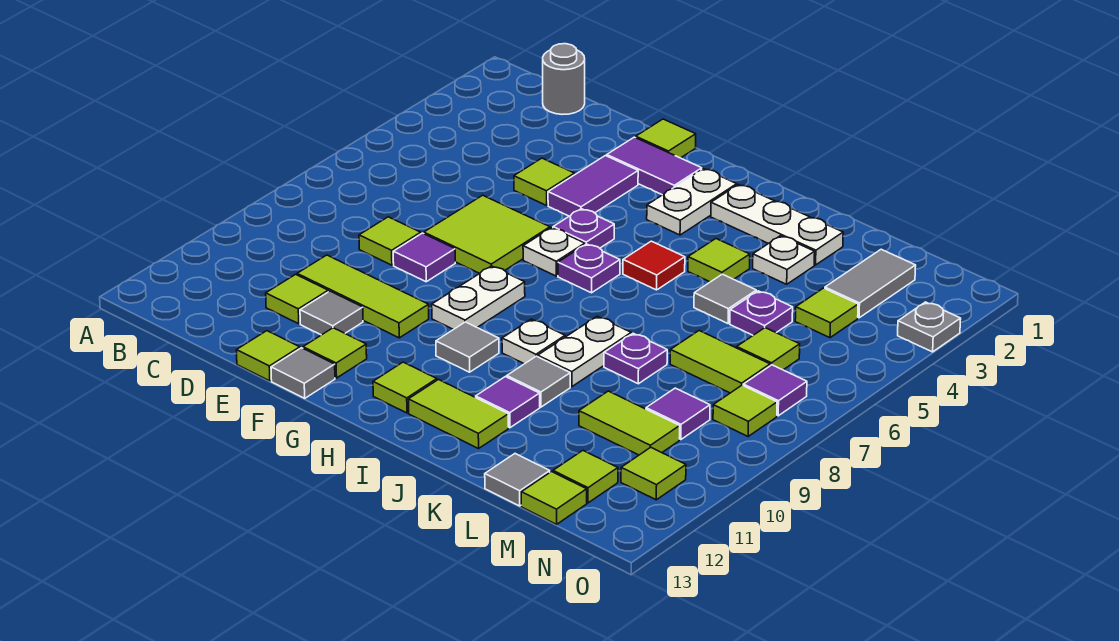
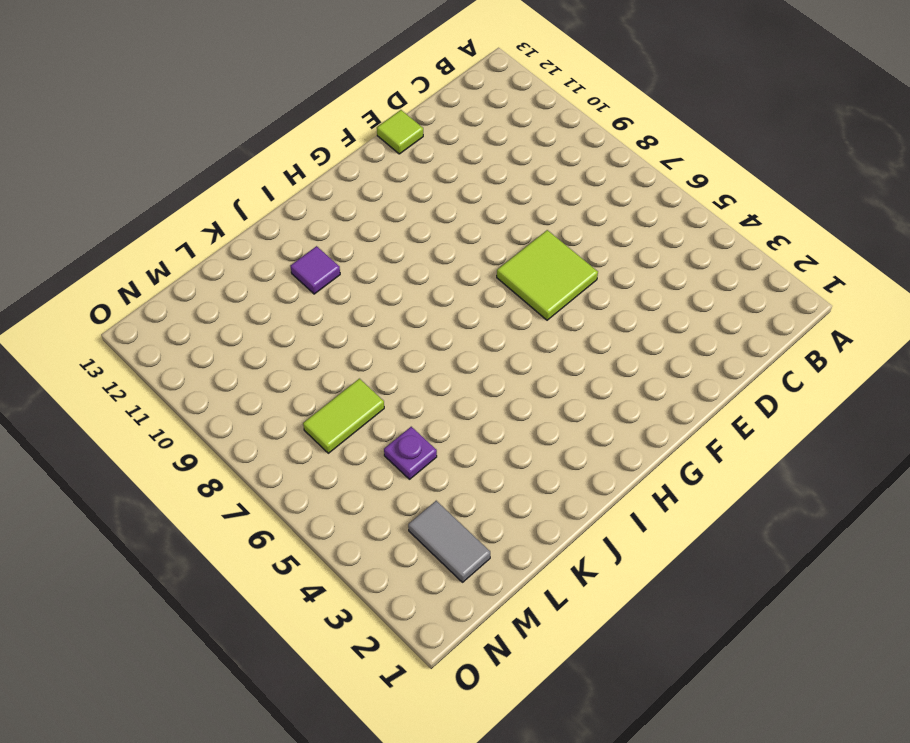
none -> grey 1x1 round brick [543,44,585,114]
none -> lime 1x1 tile [359,217,421,265]
none -> lime 1x3 tile [297,255,429,338]
none -> lime 1x1 tile [266,274,328,324]

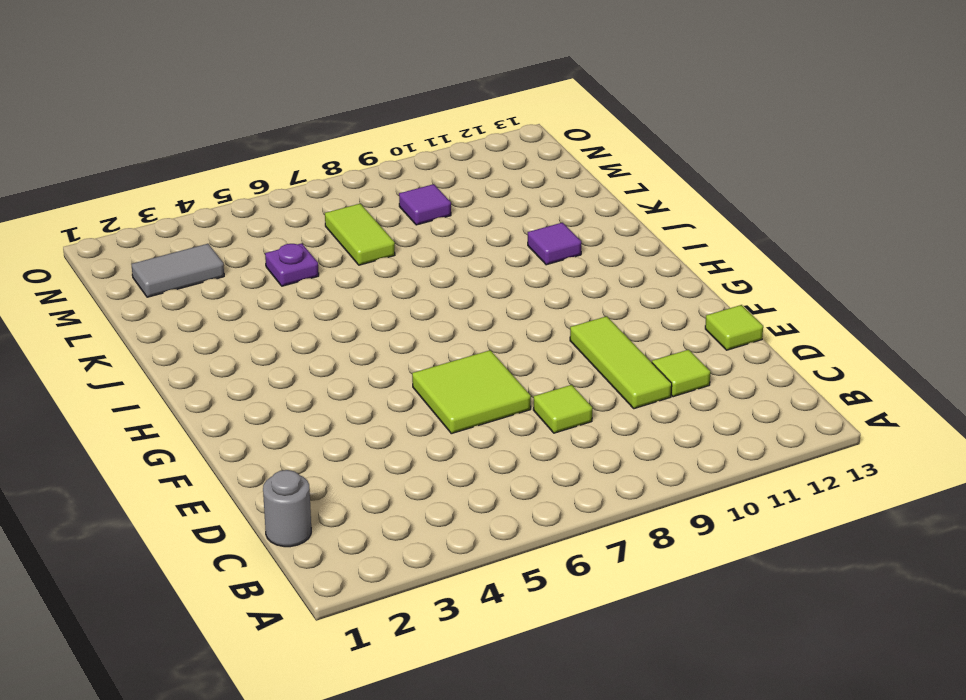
none -> lime 1x1 tile [514,158,575,205]
none -> purple 1x1 tile [393,233,455,282]
none -> grey 1x1 tile [300,291,363,335]
none -> lime 1x1 tile [636,119,696,158]

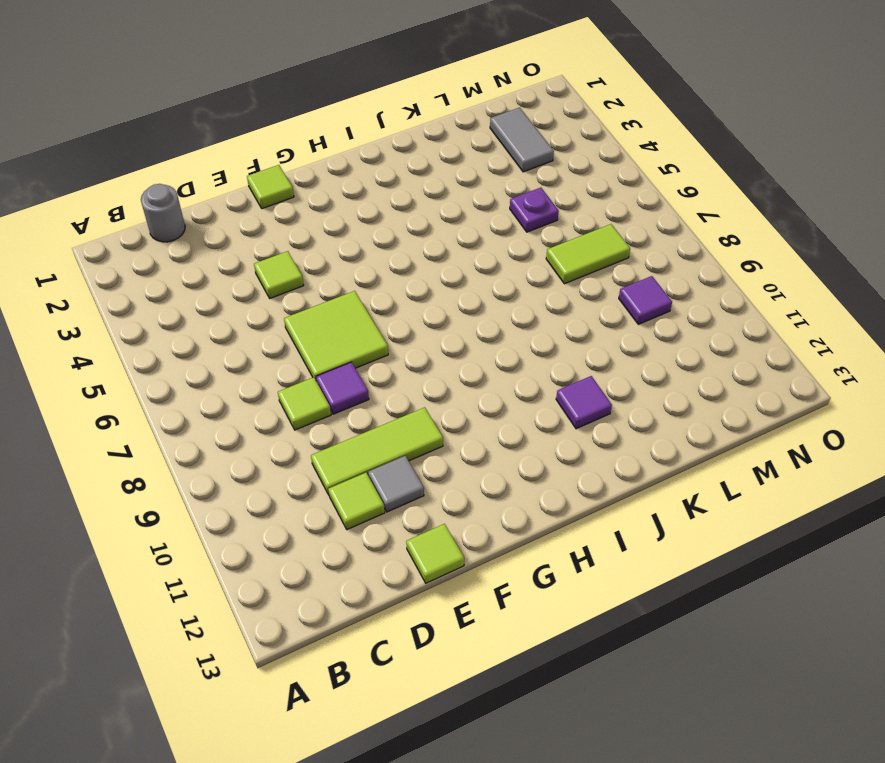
none -> purple 1x2 tile [607,137,702,195]
none -> purple 1x2 tile [548,156,638,216]
none -> lime 1x1 tile [303,328,367,378]
none -> grey 1x1 tile [271,348,335,398]

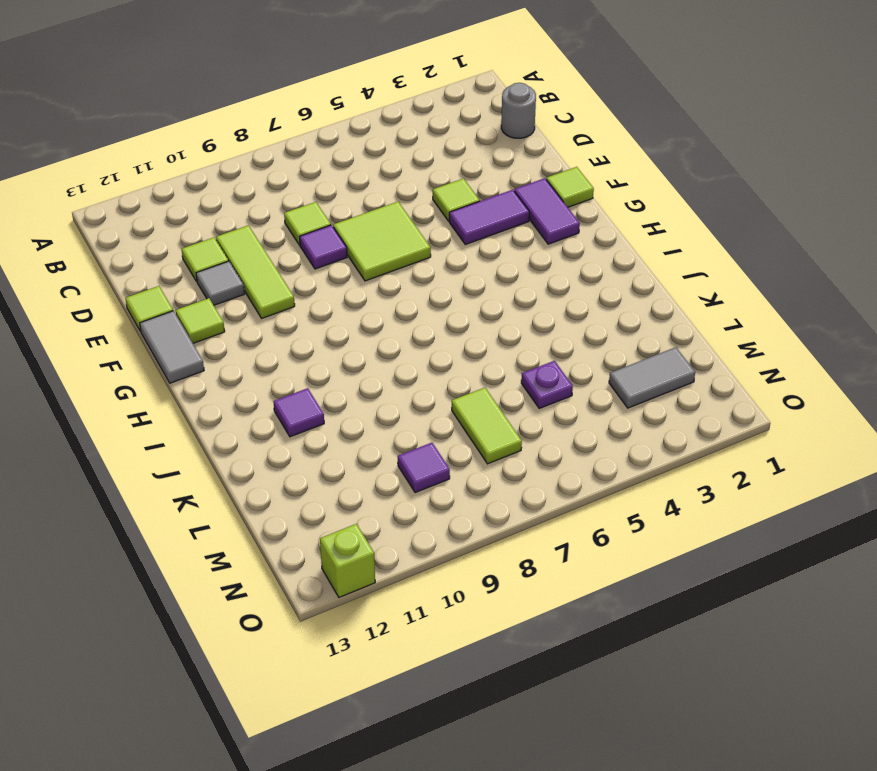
grey 1x2 tile [140,311,204,383] -> grey 1x1 tile [271,348,335,398]
lime 1x1 brick [320,524,375,597] -> none
none -> purple 1x1 plate [553,209,614,248]
none -> white 1x1 plate [523,228,585,276]
none -> white 1x2 plate [432,266,525,329]
none -> white 1x2 plate [647,169,737,235]

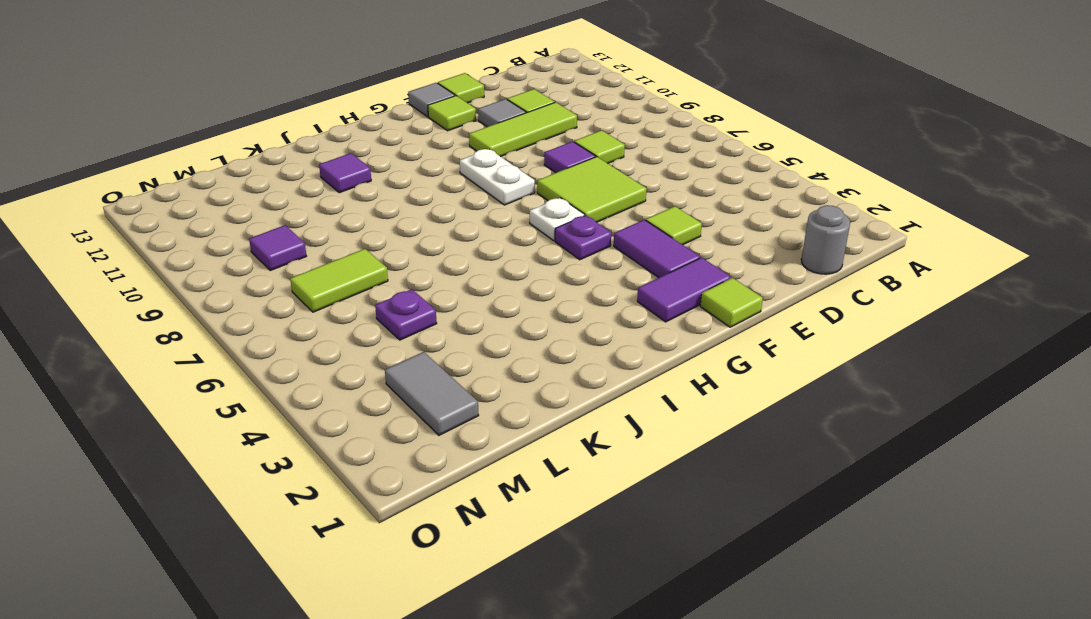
none -> white 1x2 plate [647,169,737,235]
none -> purple 1x1 plate [558,244,620,293]
none -> grey 1x1 tile [436,322,499,372]
none -> lime 1x1 tile [373,362,437,413]

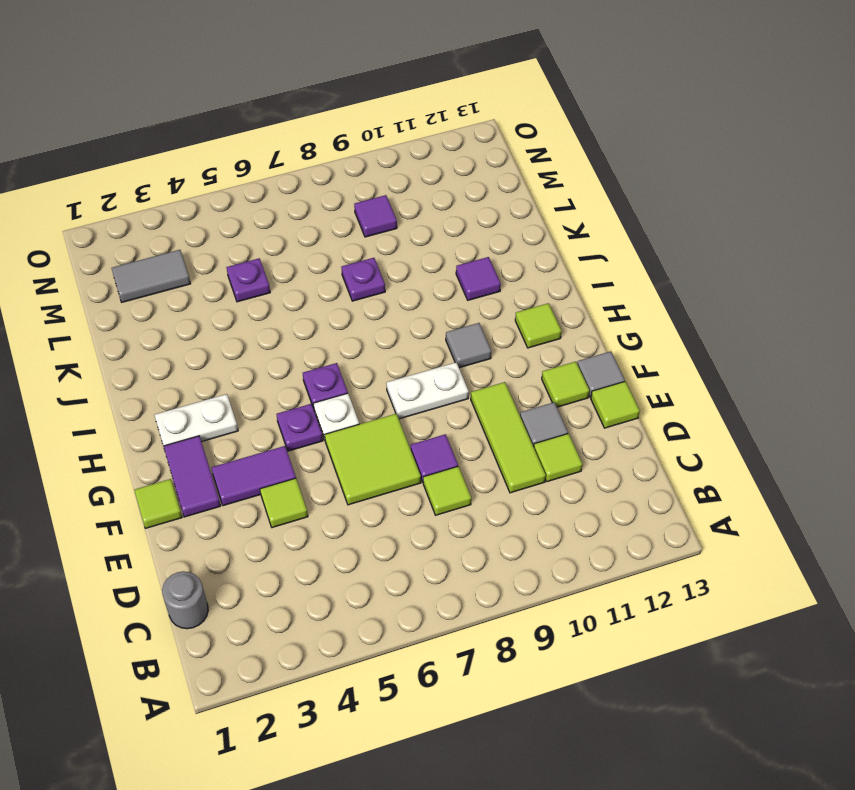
none -> white 1x3 plate [711,185,843,265]
none -> red 1x1 tile [623,241,685,290]
none -> white 1x1 plate [502,319,565,364]
none -> lime 1x2 tile [408,380,508,449]

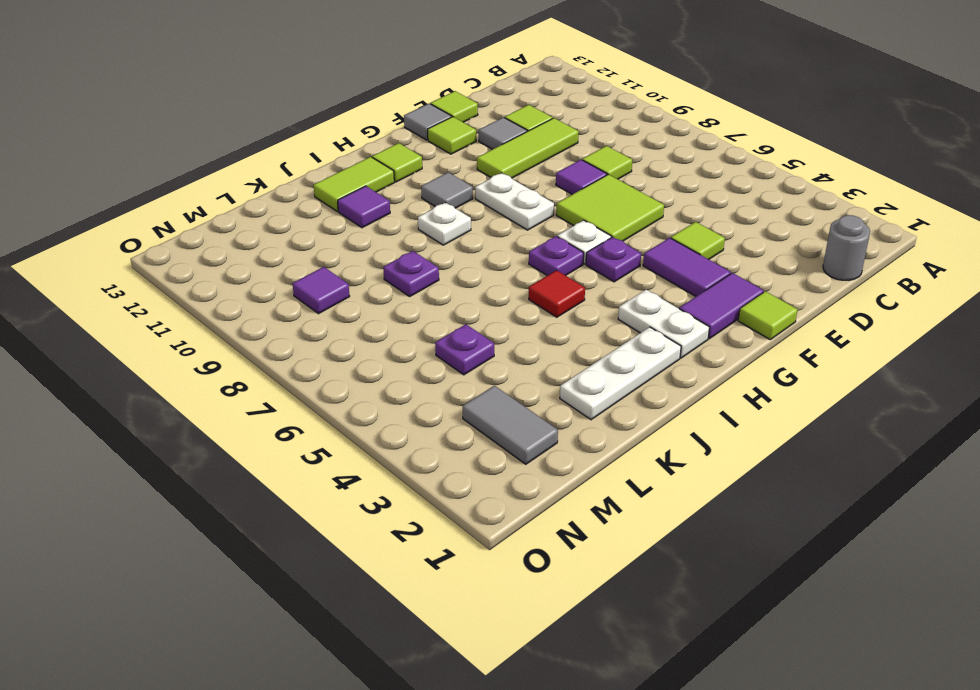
none -> lime 1x1 tile [688,239,750,282]
none -> white 1x2 plate [538,316,631,387]
none -> grey 1x1 tile [507,356,570,407]
none -> white 1x1 plate [753,236,815,284]

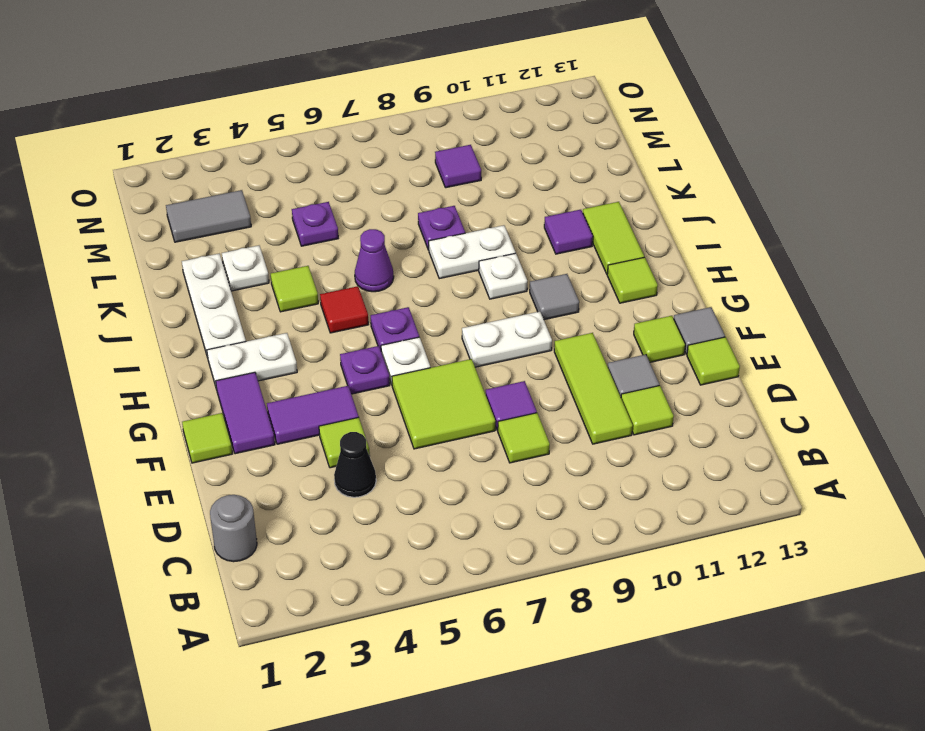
black 1x1 cone [334,432,376,497] -> none
purple 1x1 cone [355,229,394,292] -> none
none -> grey 1x1 tile [507,356,570,407]
none -> grey 1x1 tile [694,274,756,323]
none -> lime 1x2 tile [670,331,770,393]
none -> lime 1x2 tile [579,391,680,455]

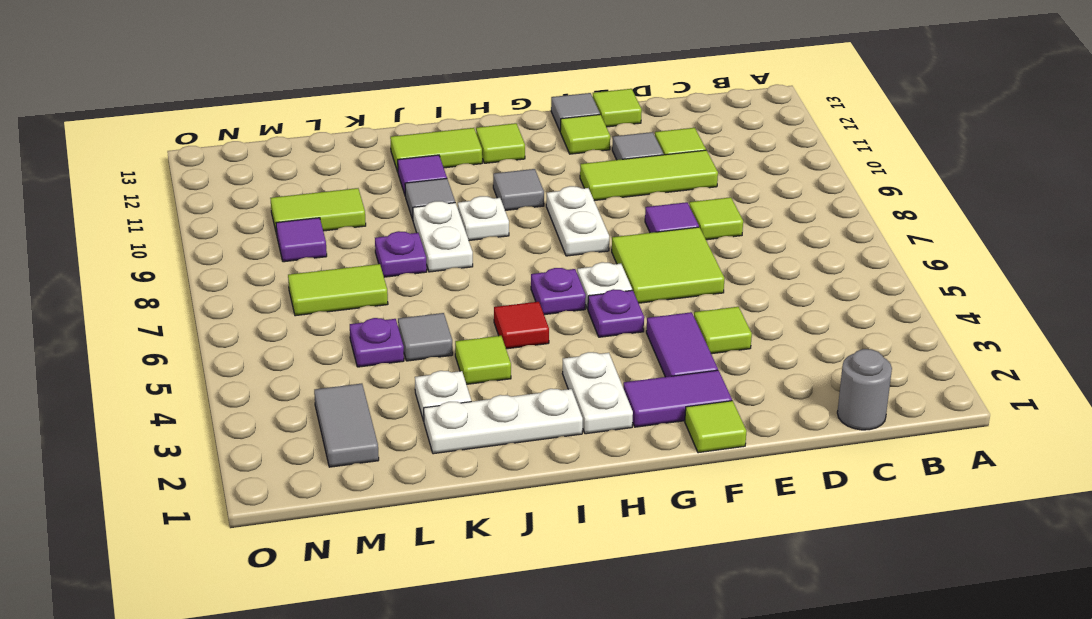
none -> grey 1x1 tile [485,454,550,506]
none -> lime 1x1 tile [795,288,858,338]
none -> lime 1x1 tile [737,328,800,370]
none -> lime 1x1 tile [553,451,618,503]

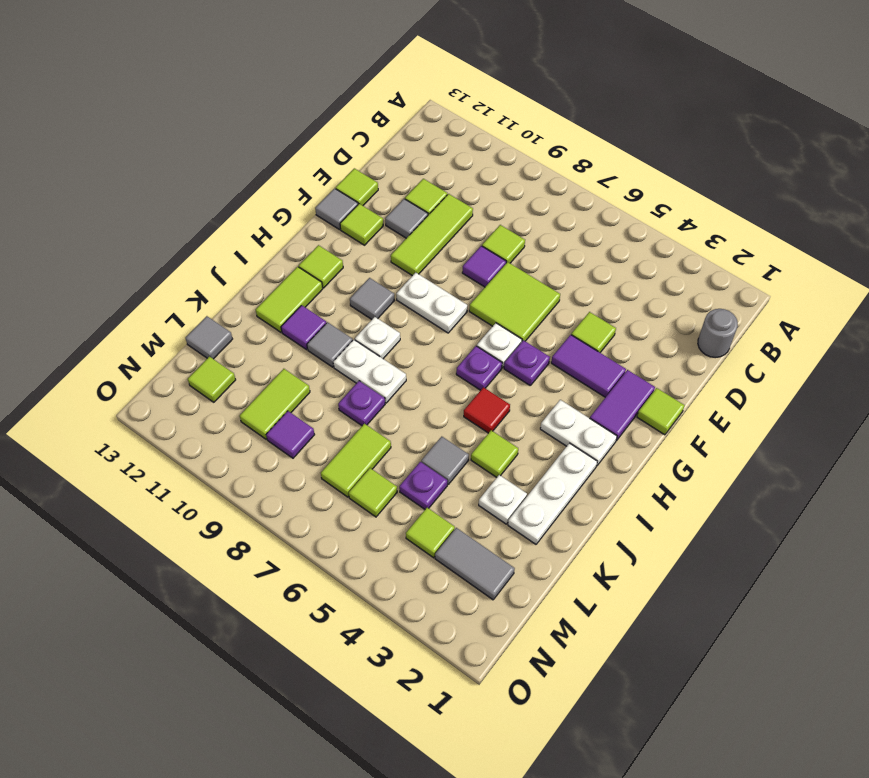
none -> lime 1x1 tile [521,472,587,524]
none -> purple 1x1 tile [743,365,807,416]
none -> lime 1x1 tile [713,385,777,436]
none -> lime 1x1 tile [621,447,686,500]

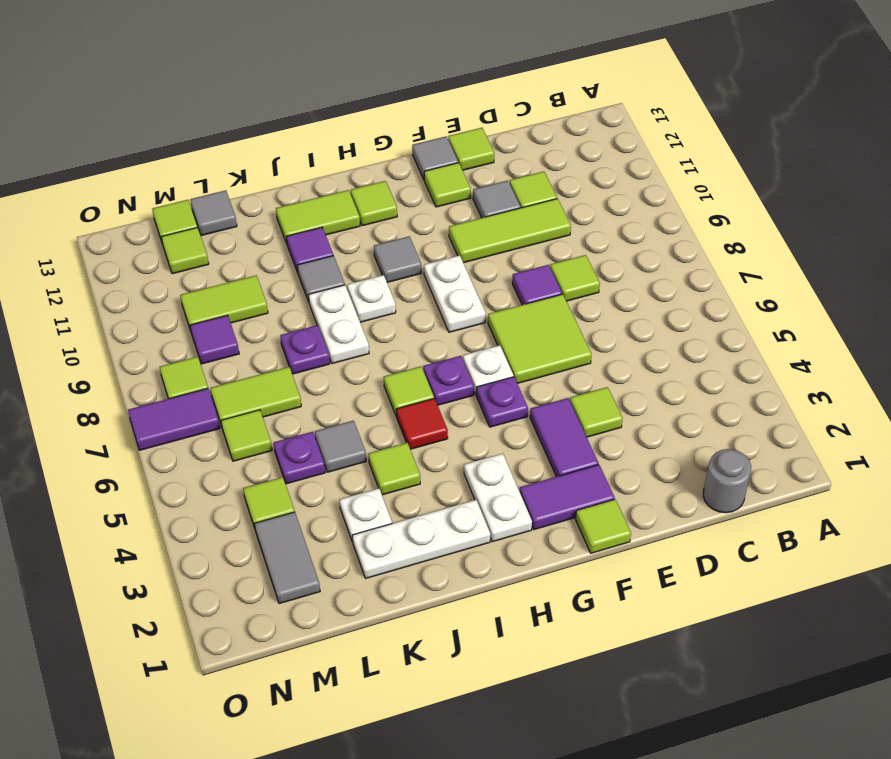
lime 1x1 tile [384,367,434,417] -> lime 1x1 tile moved to [621,447,686,500]
purple 1x2 tile [128,388,220,450] -> purple 1x1 tile [743,365,807,416]
none -> grey 1x1 plate [898,302,961,352]

